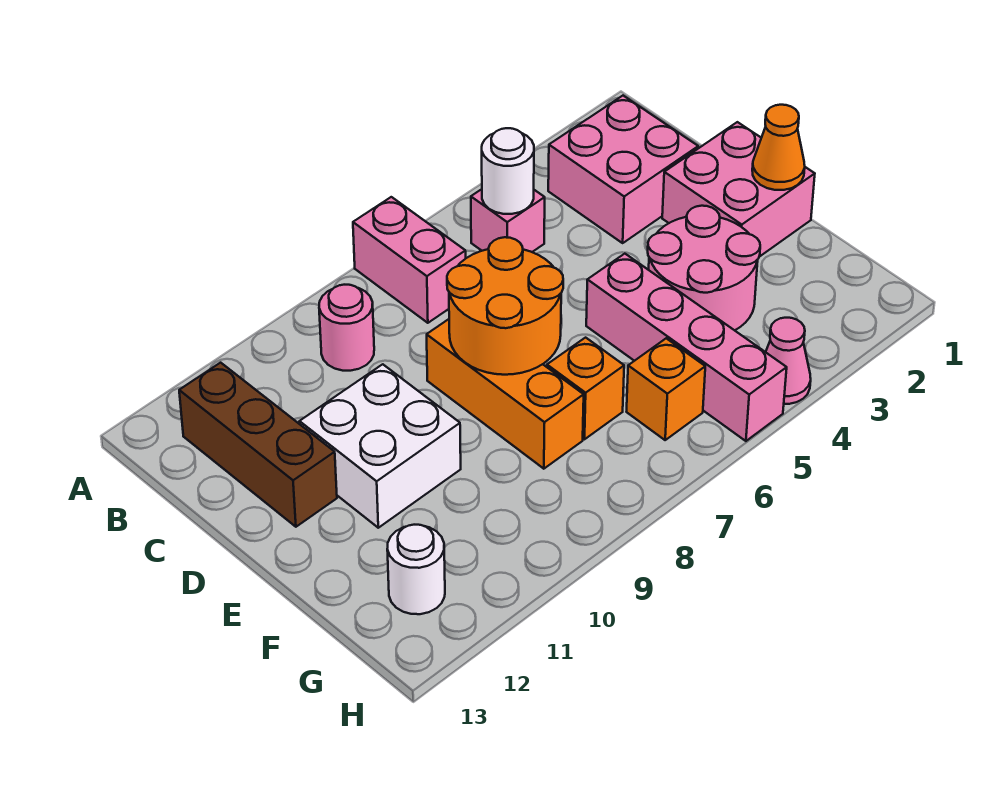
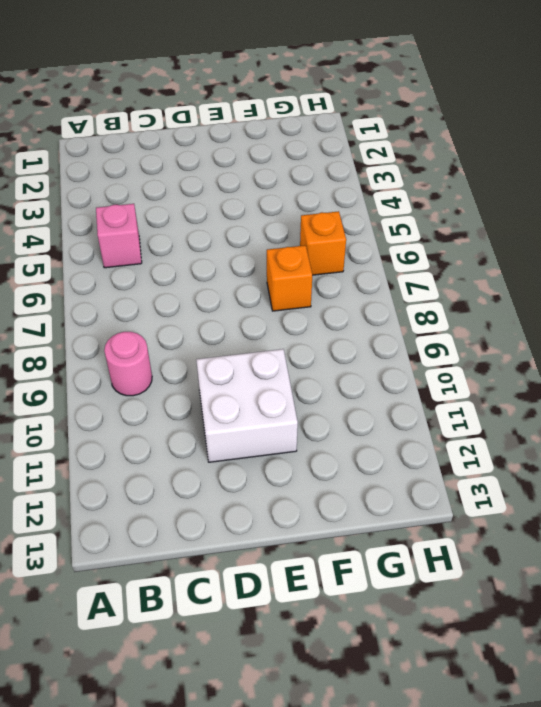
none -> pink 1x2 brick [353,197,466,323]
none -> pink 2x2 brick [548,96,698,243]
none -> brown 1x3 brick [179,363,337,527]

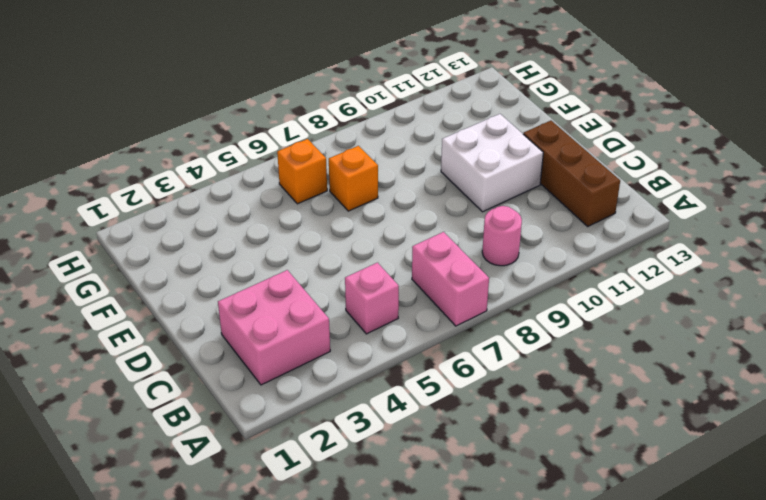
none -> pink 2x2 brick [662,122,815,257]
none -> orange 1x3 brick [427,319,584,469]
none -> pink 2x2 round brick [648,206,760,330]

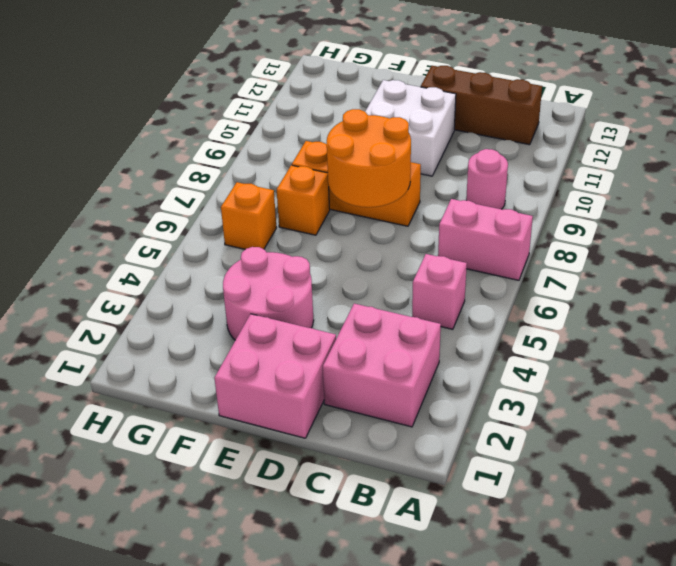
none -> pink 1x4 brick [586,254,787,441]
none -> white 1x1 round brick [387,525,445,614]
none -> pink 1x1 cone [766,318,811,404]

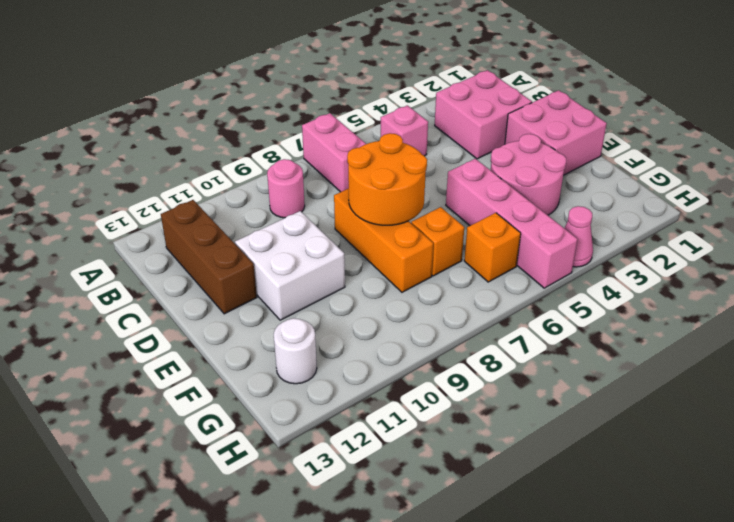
none -> white 1x1 round brick [482,128,534,214]
none -> orange 1x1 cone [752,105,805,190]

